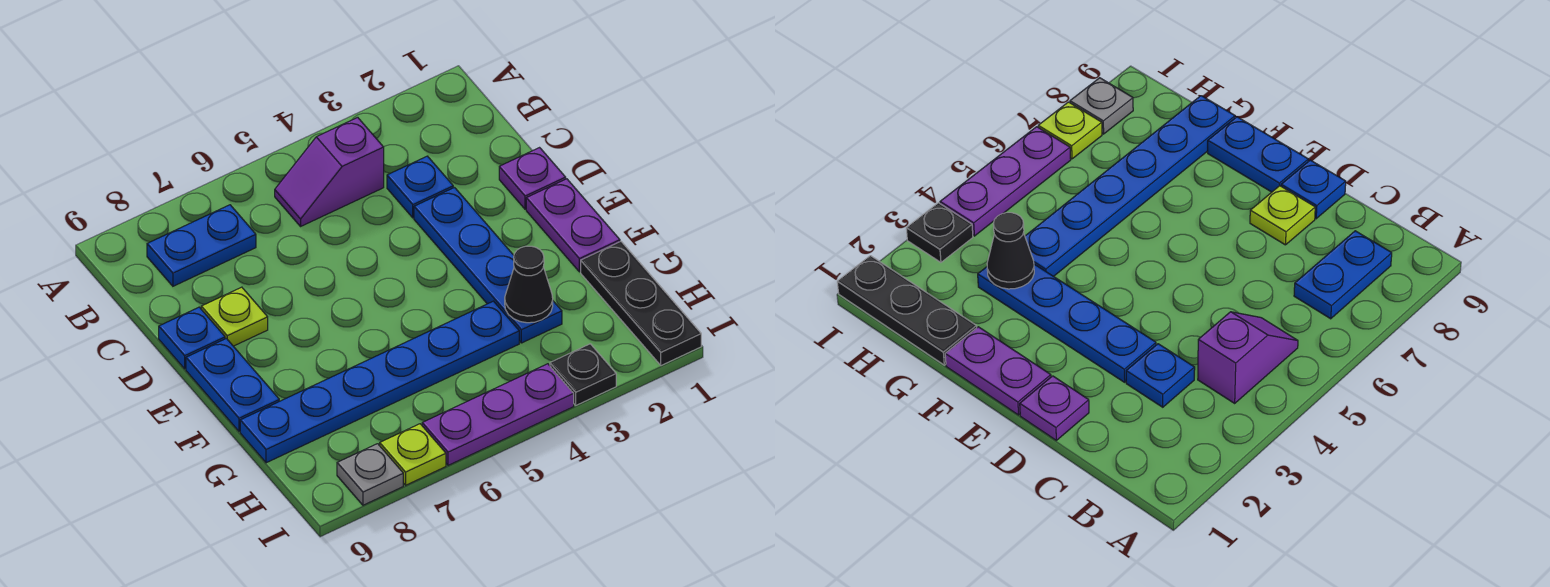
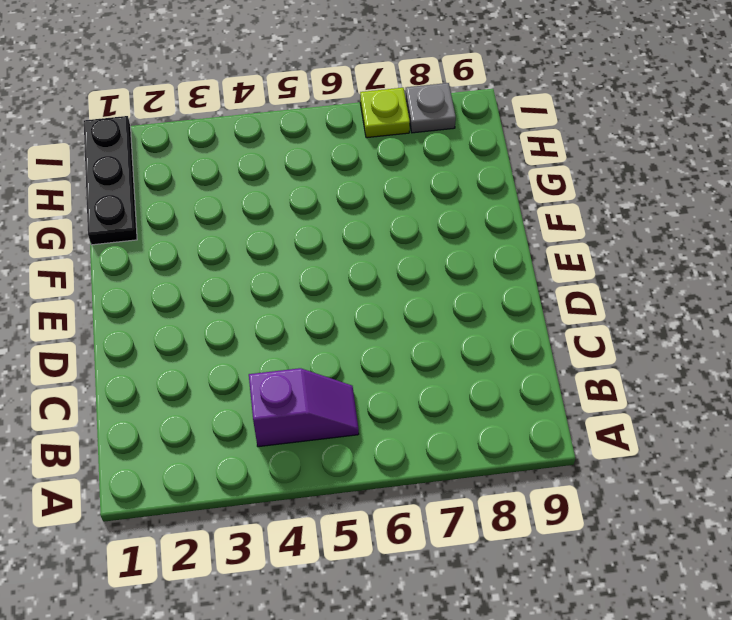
none -> blue 1x2 plate [147,205,256,286]
none -> blue 1x1 plate [387,156,453,218]
none -> purple 1x1 plate [499,148,566,209]

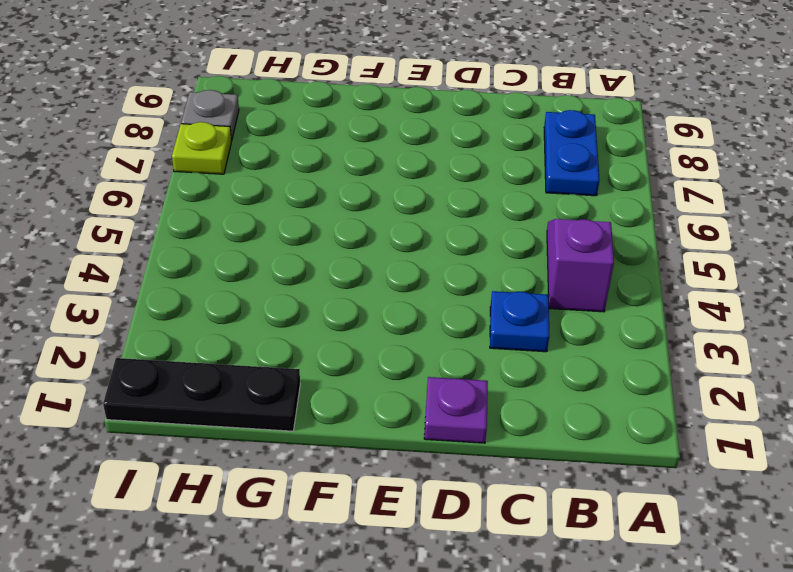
none -> blue 1x4 plate [414,188,562,343]
none -> lime 1x1 plate [201,287,268,346]
none -> blue 1x1 plate [159,307,225,369]

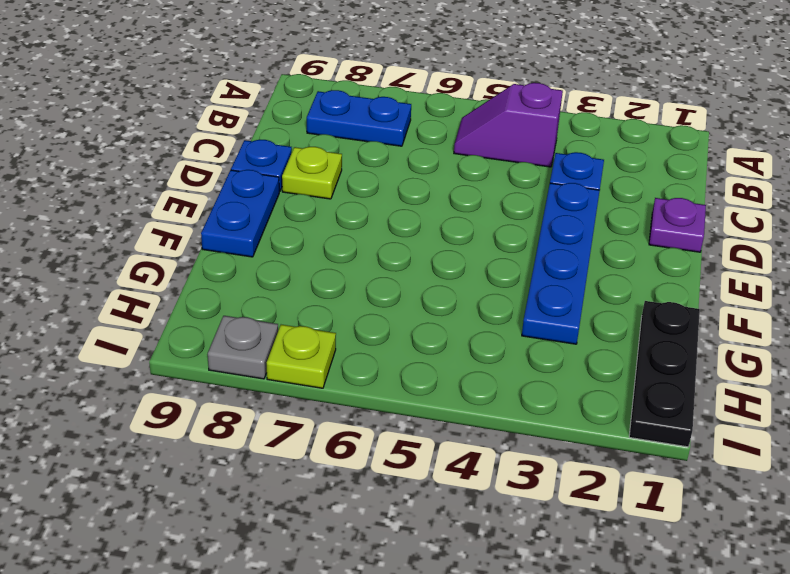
none -> purple 1x2 plate [526,179,620,272]
none -> blue 1x6 plate [240,301,519,463]
none -> black 1x1 plate [550,344,616,405]

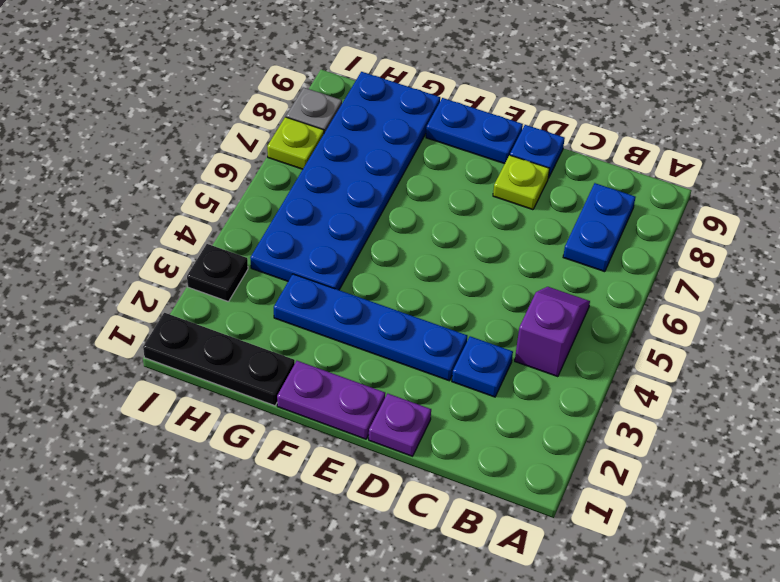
blue 2x6 plate [250,72,440,290] -> blue 1x6 plate [240,301,519,463]
none -> purple 1x3 plate [422,364,574,465]
none -> black 1x1 cone [505,246,553,323]

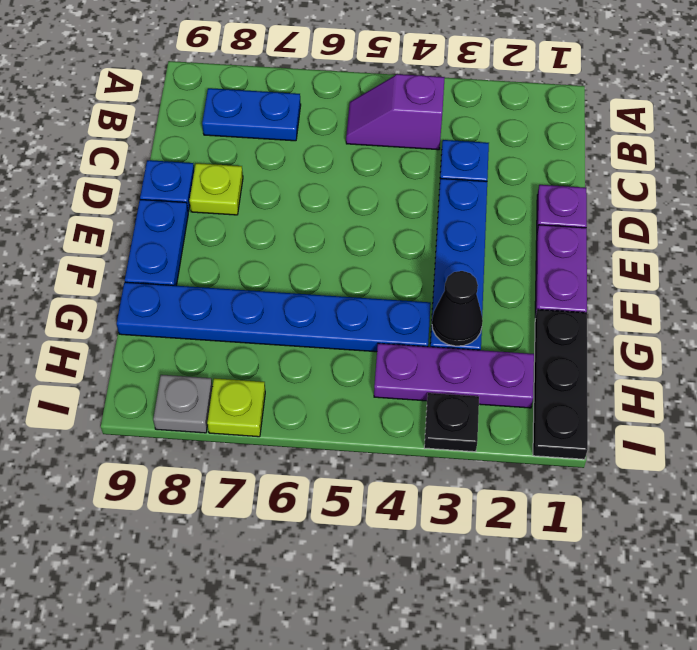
purple 1x3 plate [374,343,534,408] -> purple 1x3 plate moved to [422,364,574,465]

